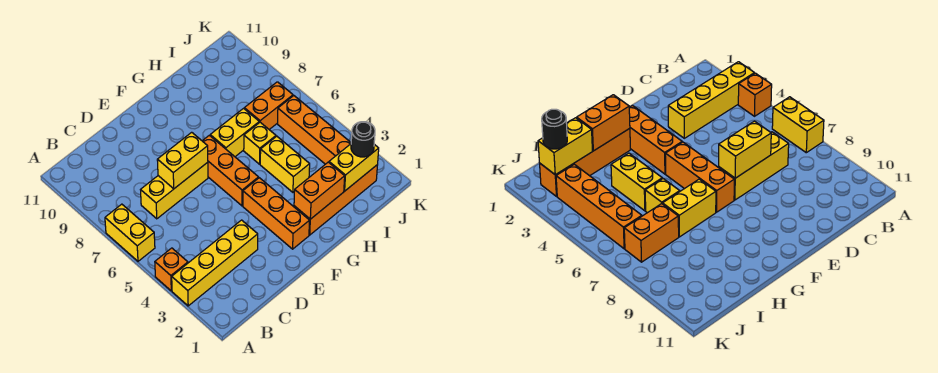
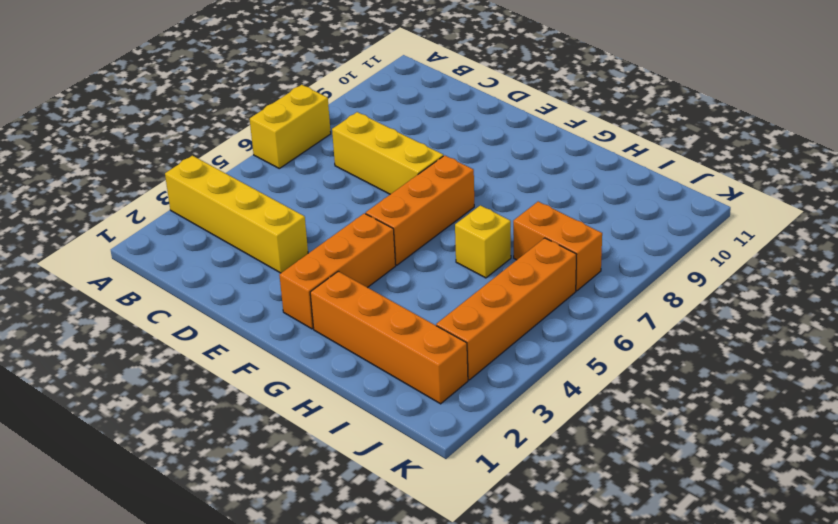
none -> orange 1x1 brick [155,248,188,291]
none -> yellow 1x2 brick [210,108,259,157]
none -> yellow 1x2 brick [260,136,310,192]

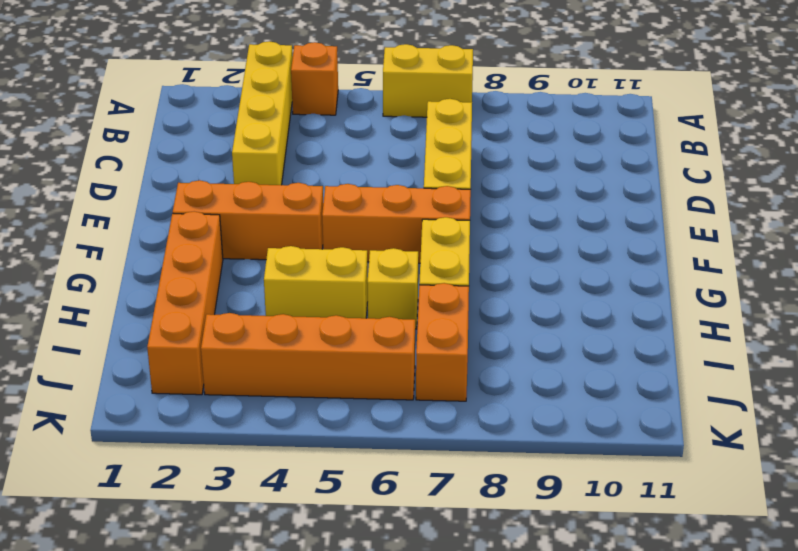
none -> yellow 1x2 brick [157,132,208,189]
none -> orange 1x2 brick [294,162,345,219]
none -> yellow 1x2 brick [329,144,379,191]

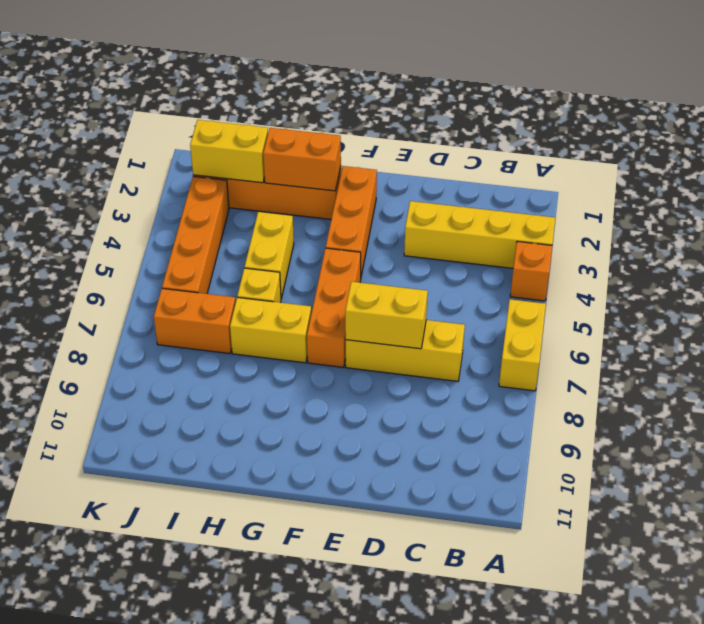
none -> black 1x1 round brick [351,122,375,157]

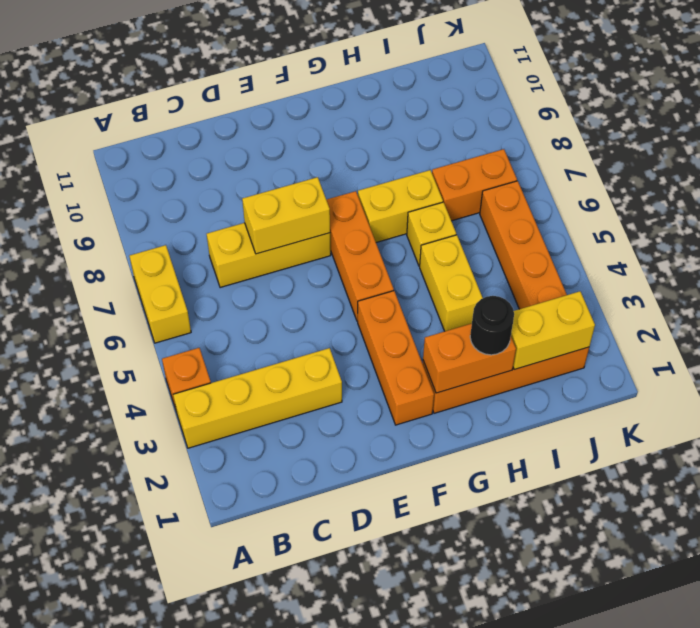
black 1x1 round brick [470,296,514,355] -> black 1x1 round brick moved to [351,122,375,157]

